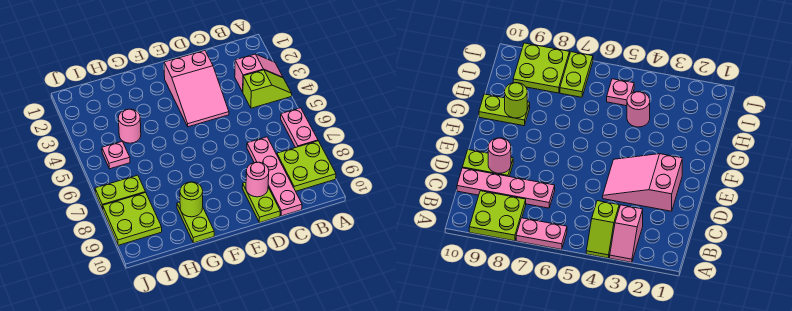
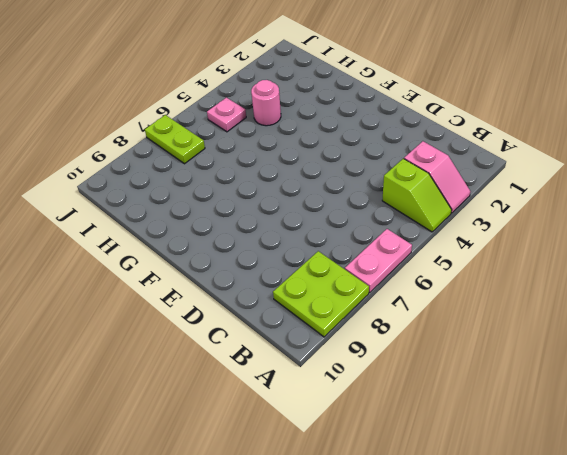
none -> pink 1x4 plate [247,137,302,216]
none -> pink 2x3 slope [164,51,229,127]
none -> lime 1x2 plate [242,182,280,223]

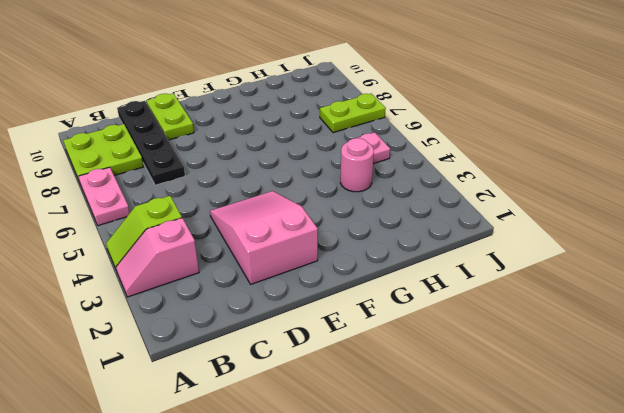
black 1x4 plate [117,101,185,185] -> pink 1x4 plate [247,137,302,216]
none -> lime 1x2 plate [177,202,214,243]
none -> lime 2x2 plate [103,193,162,245]
none -> pink 1x1 round brick [246,162,269,197]

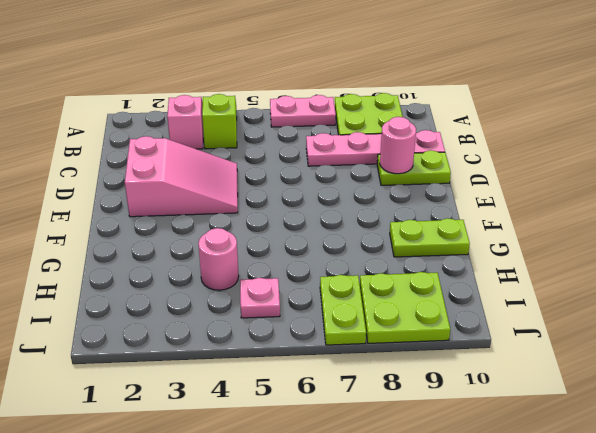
none -> lime 1x1 round brick [180,182,203,217]

